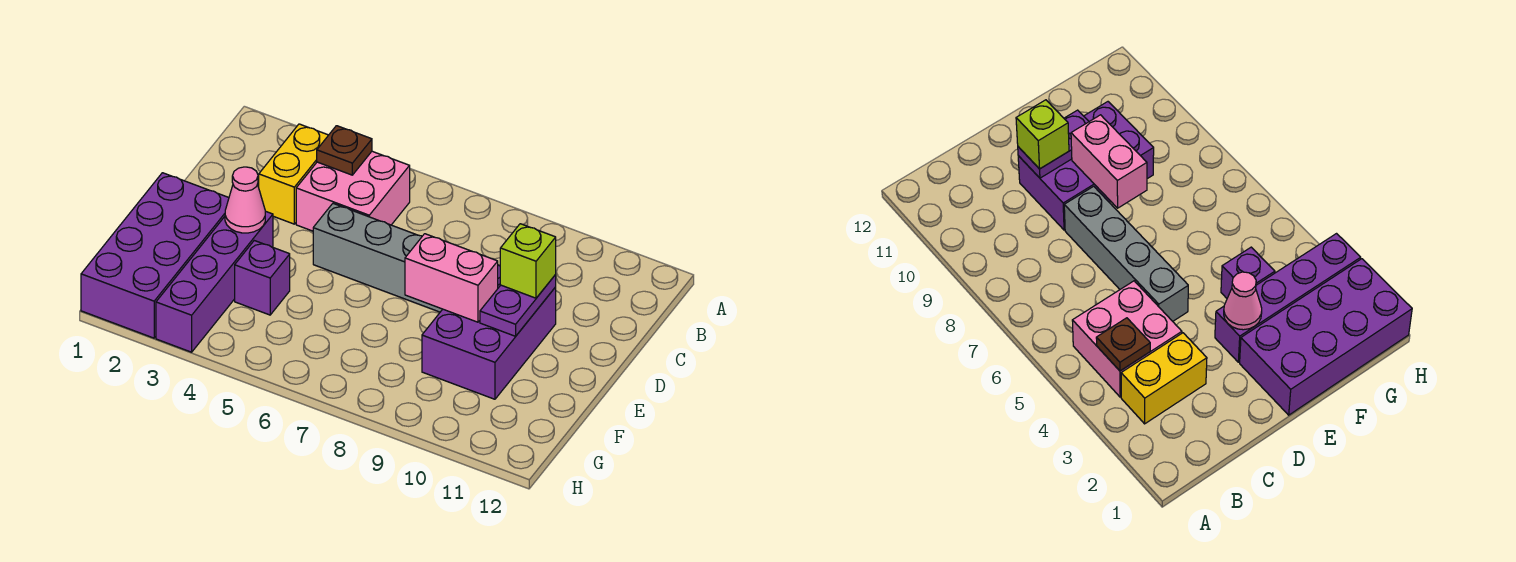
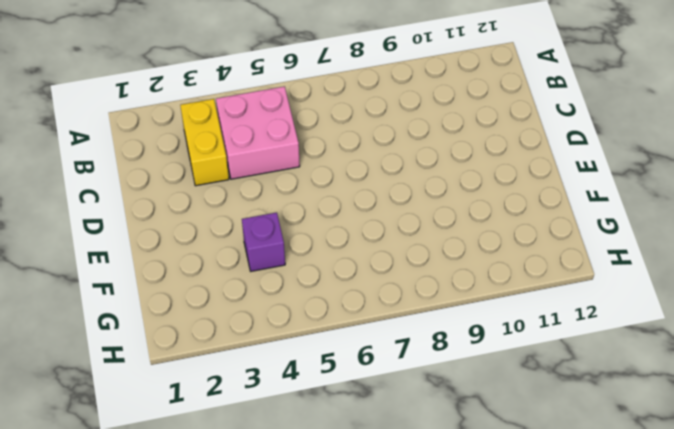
none -> grey 1x4 brick [313,204,442,312]
none -> purple 2x3 brick [422,265,556,399]
none -> purple 2x4 brick [81,173,229,338]

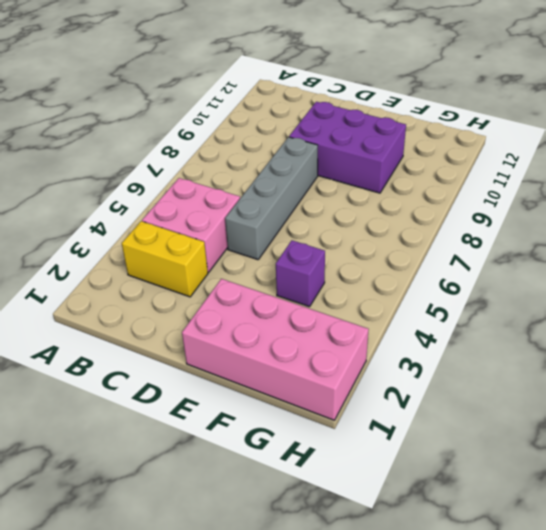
pink 2x4 brick [182,279,369,420] -> purple 2x4 brick [81,173,229,338]
none -> purple 1x4 brick [156,211,273,352]
none -> brown 1x1 plate [317,126,372,175]
none -> purple 1x2 plate [480,275,556,336]

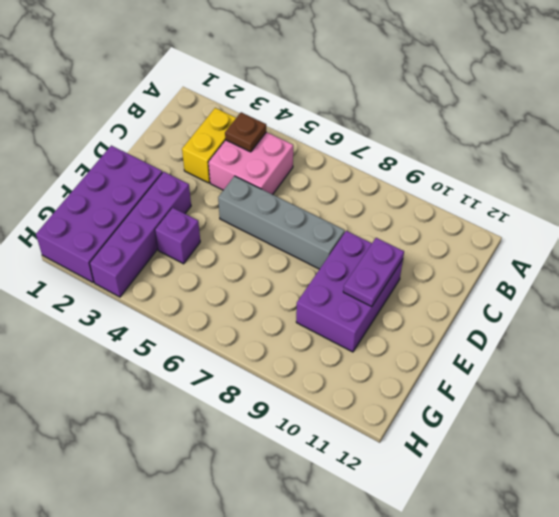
none -> pink 1x1 cone [225,167,265,233]
none -> pink 1x2 brick [405,234,498,322]
none -> lime 1x1 brick [500,224,556,298]

